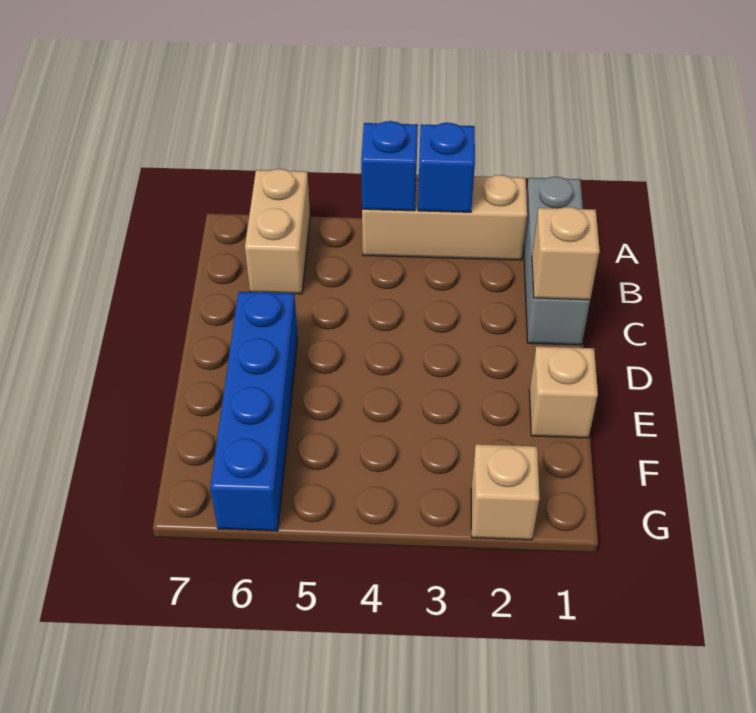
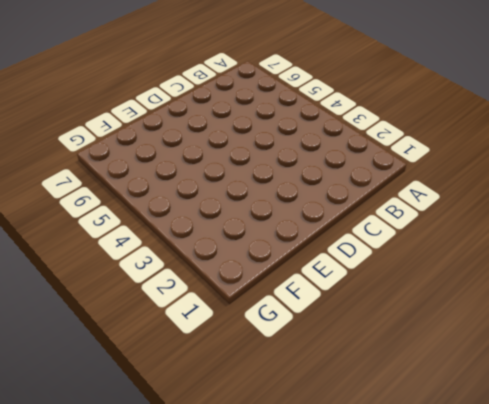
none -> grey 1x3 brick [524,177,590,345]
none -> tan 1x3 brick [362,175,527,260]

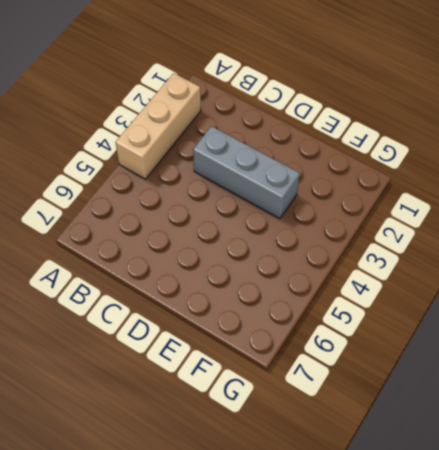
grey 1x3 brick [193,126,300,219] -> grey 1x3 brick moved to [524,177,590,345]
none -> tan 1x2 brick [245,169,310,294]
none -> blue 1x4 brick [210,292,298,531]

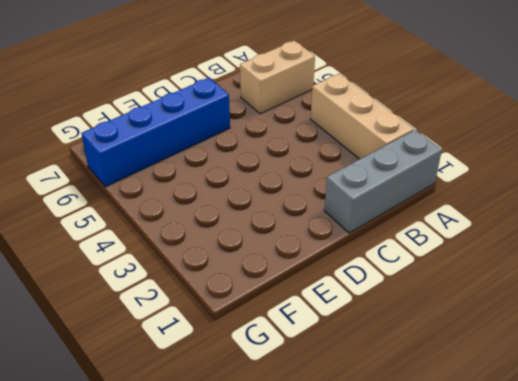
none -> tan 1x1 brick [529,346,598,438]
none -> tan 1x1 brick [471,444,540,540]

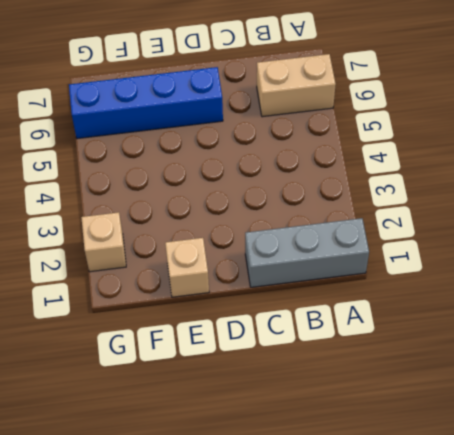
none -> tan 1x3 brick [362,175,527,260]
none -> blue 1x1 brick [418,123,475,212]

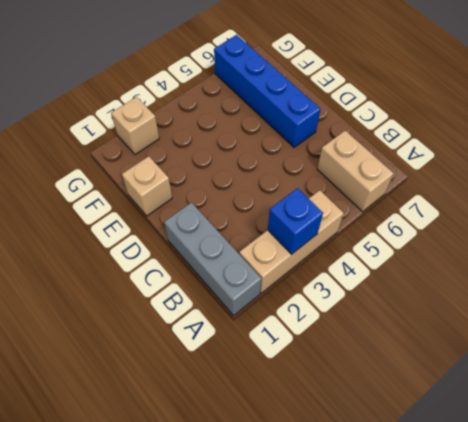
none -> blue 1x1 brick [361,121,418,211]
none -> tan 1x1 brick [532,207,600,300]

